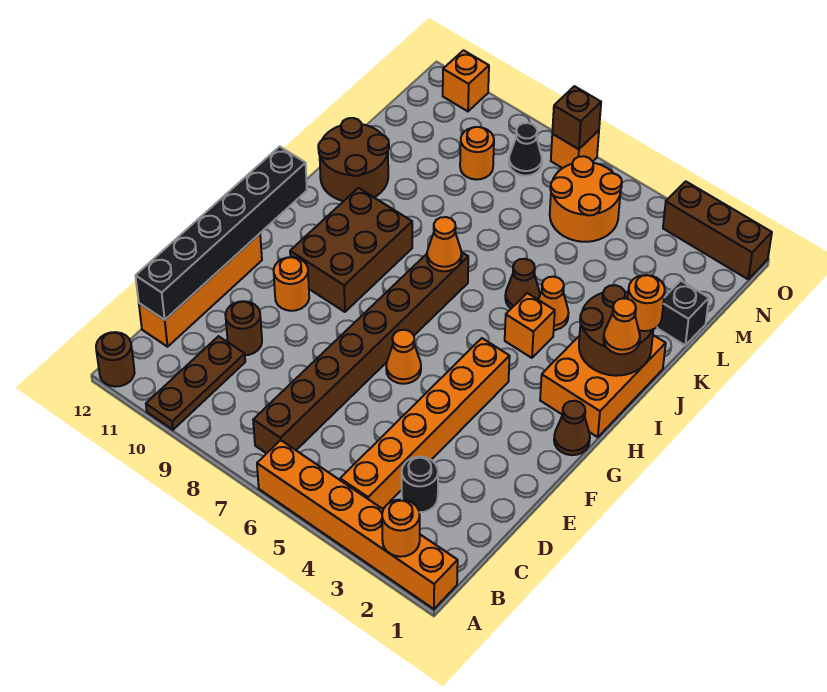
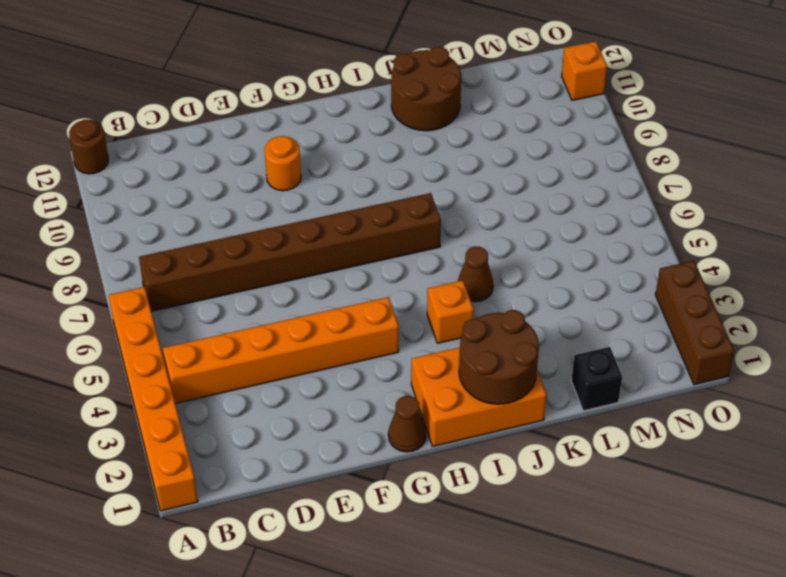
none -> brown 1x3 plate [146,336,245,430]
none -> black 1x1 round brick [402,457,438,512]
none -> orange 1x4 brick [139,234,262,347]
none -> brown 1x1 round brick [225,301,262,355]

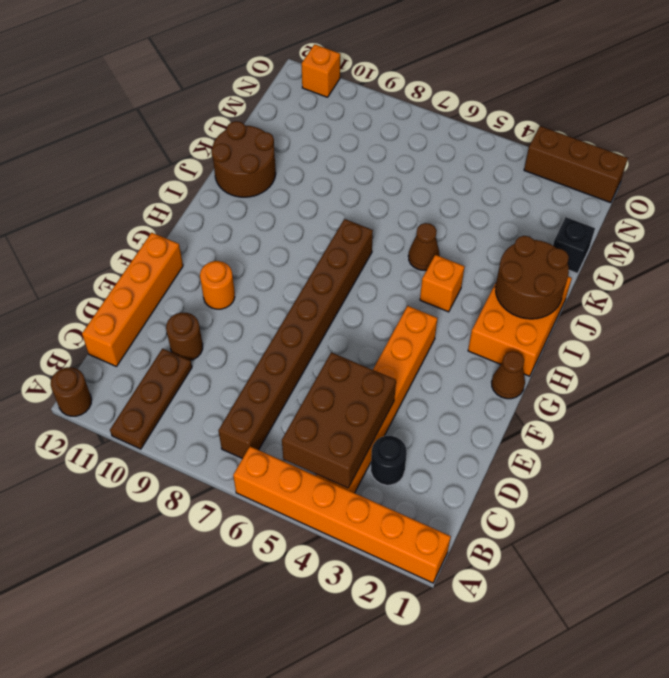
brown 2x3 brick [282,352,396,488] -> brown 2x3 brick moved to [290,188,412,312]
none -> orange 1x1 cone [386,330,421,384]
none -> orange 1x1 cone [538,277,568,330]
none -> orange 2x2 round brick [550,156,622,242]
none -> orange 1x1 round brick [460,127,494,179]

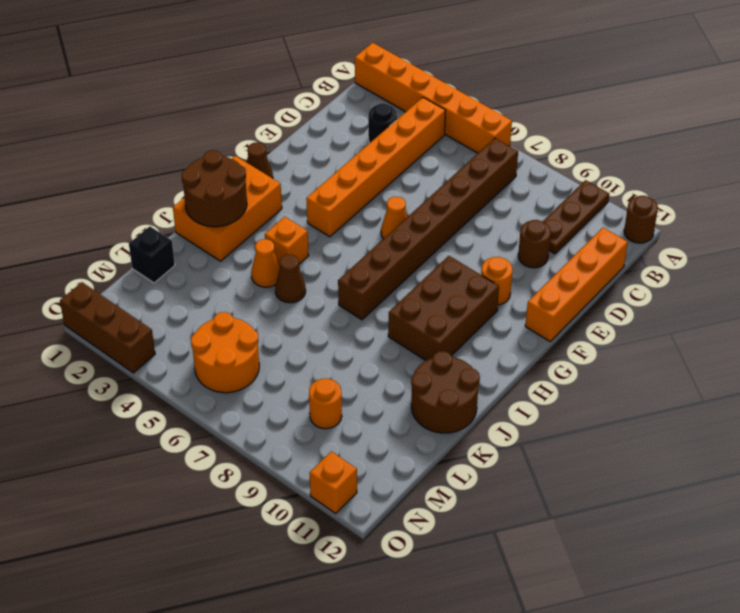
none -> black 1x1 cone [509,123,542,176]
none -> orange 1x1 brick [551,130,599,168]
none -> orange 1x1 round brick [382,500,420,557]
none -> black 1x6 brick [136,147,307,320]

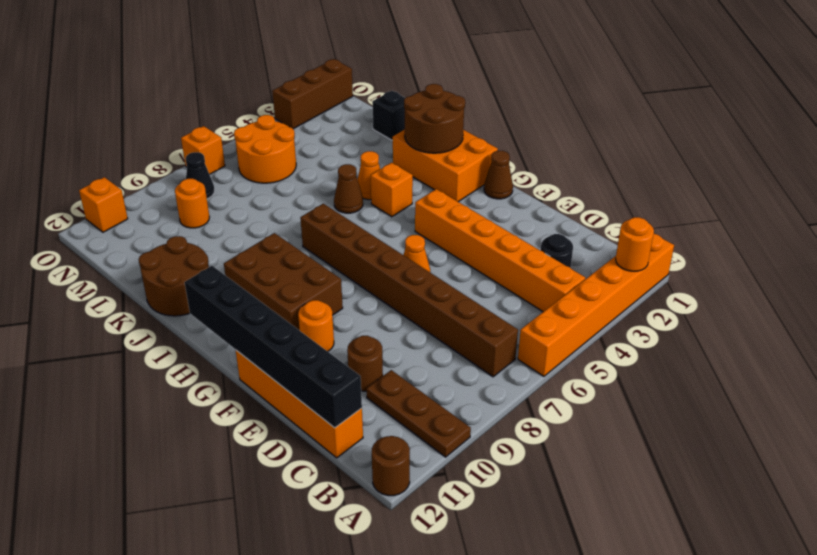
none -> orange 1x1 cone [427,217,462,271]
none -> brown 1x1 brick [552,86,601,149]
none -> orange 1x1 cone [604,298,640,354]
none -> orange 1x1 round brick [628,275,665,331]

